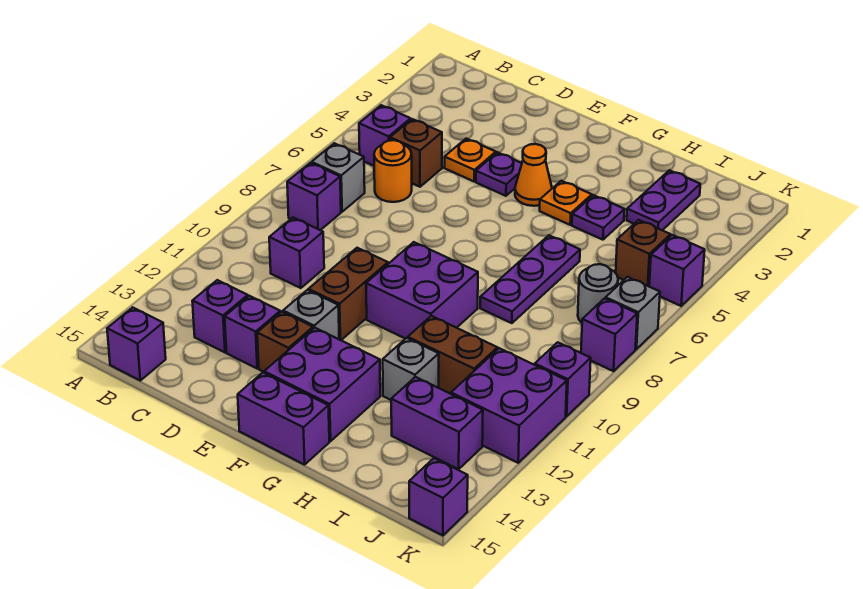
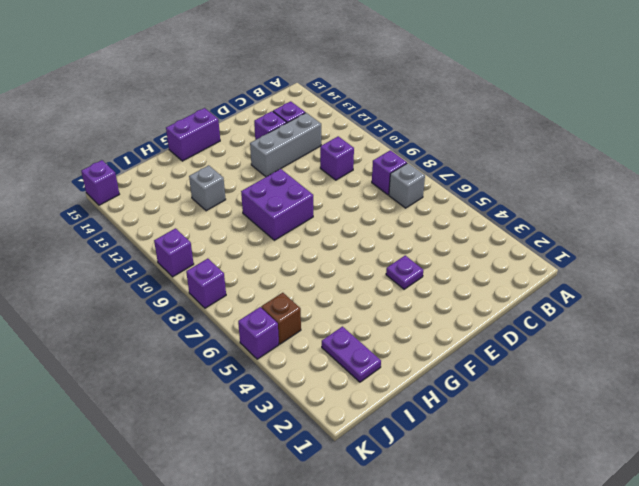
grey 1x3 brick [250,113,321,177] -> grey 1x1 brick [283,290,339,339]
none -> purple 1x1 brick [359,105,411,166]
none -> purple 1x1 brick [107,307,166,380]
none -> brown 1x1 brick [390,119,442,187]
none -> orange 1x1 round brick [374,140,412,202]

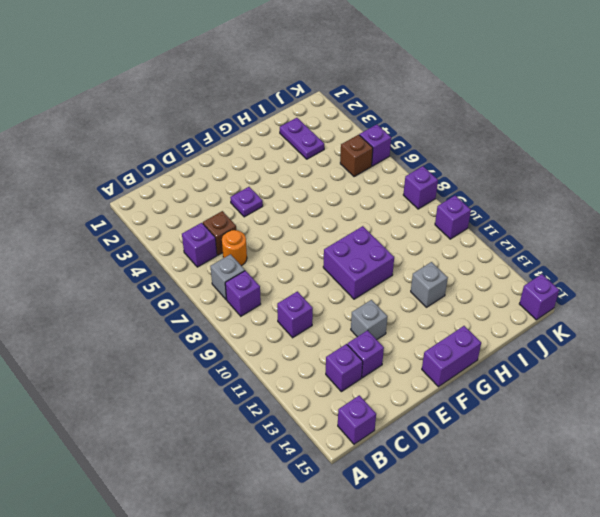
none -> orange 1x1 plate [444,139,496,181]
none -> brown 1x2 brick [308,248,388,340]
none -> brown 1x1 brick [257,312,313,372]
none -> orange 1x1 cone [515,144,552,206]

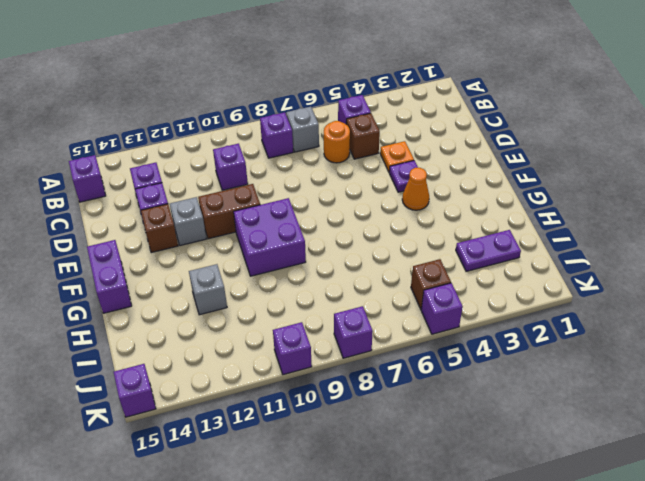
none -> purple 2x2 brick [264,328,380,441]
none -> orange 1x1 plate [540,181,592,225]
none -> purple 1x1 plate [572,195,625,240]
none -> purple 1x3 plate [480,235,580,323]

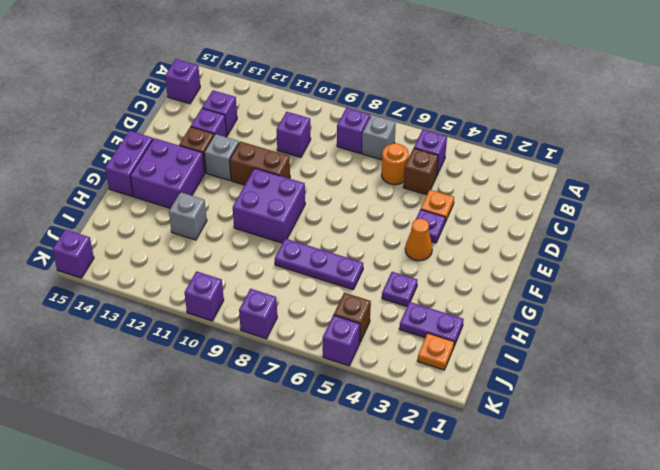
orange 1x1 plate [418,333,454,370] -> orange 1x1 plate moved to [540,181,592,225]
none -> brown 1x2 brick [408,316,497,394]
none -> purple 1x2 brick [391,377,483,469]
none -> grey 1x1 round brick [578,264,618,323]
none -> purple 2x2 brick [451,348,567,463]

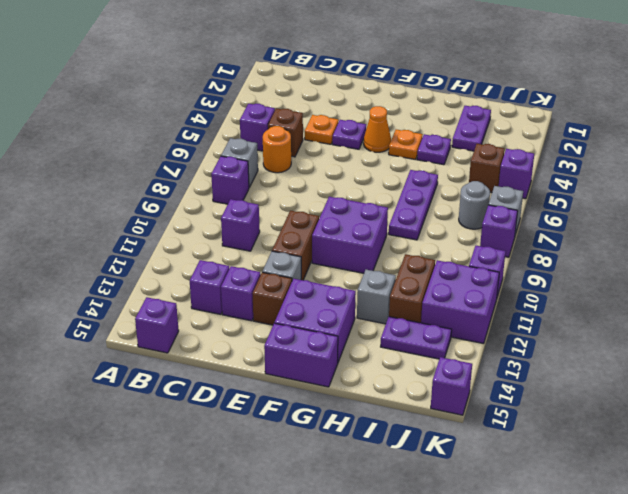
brown 1x2 brick [389,254,435,323] -> brown 1x2 brick turned to [408,316,497,394]
purple 1x2 plate [381,317,452,359] -> purple 1x2 brick [391,377,483,469]

